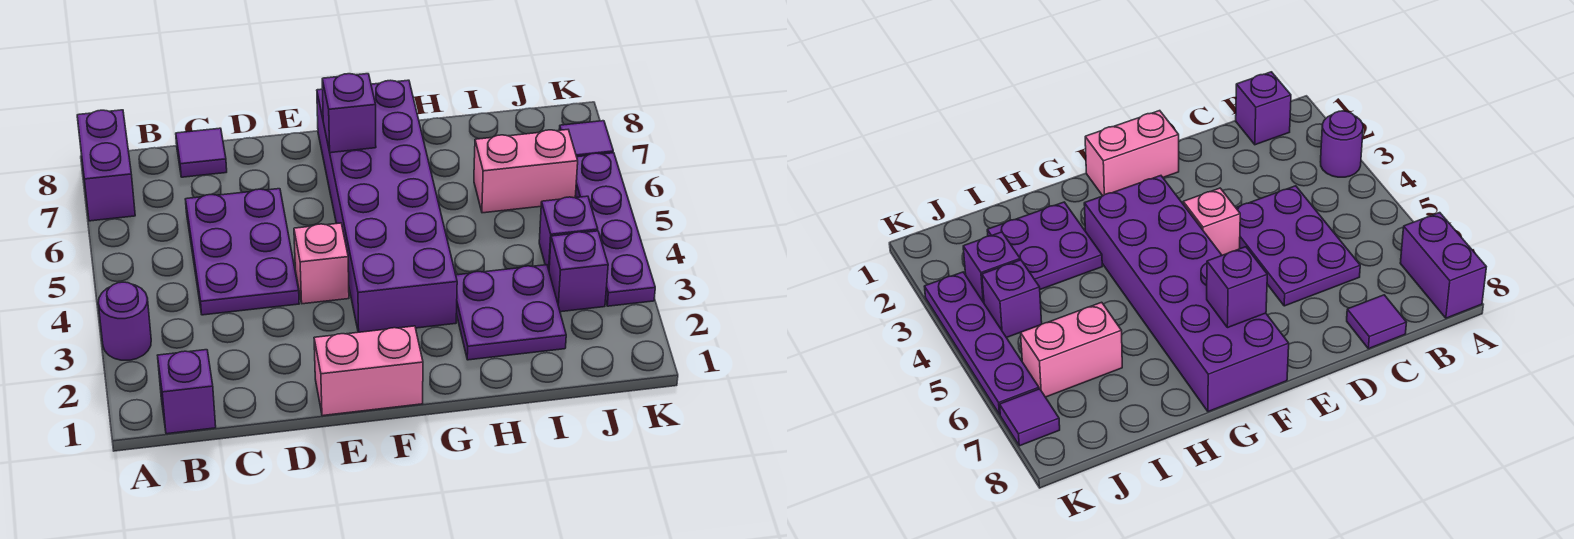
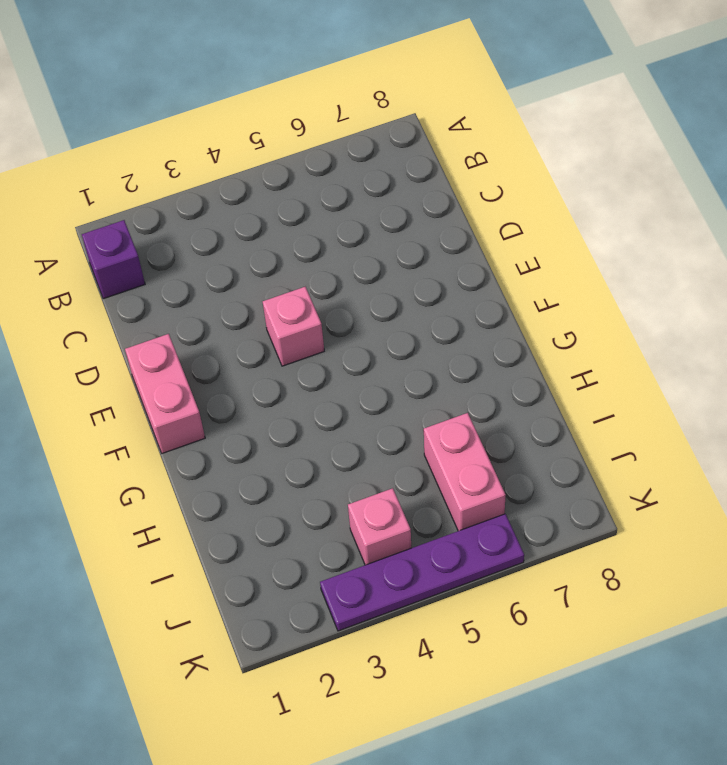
pink 1x1 brick [348,488,411,565] -> purple 1x1 brick [539,196,598,269]
none -> purple 1x1 round brick [98,282,151,360]
none -> purple 1x2 brick [77,110,135,221]
none -> purple 2x3 plate [185,189,299,315]

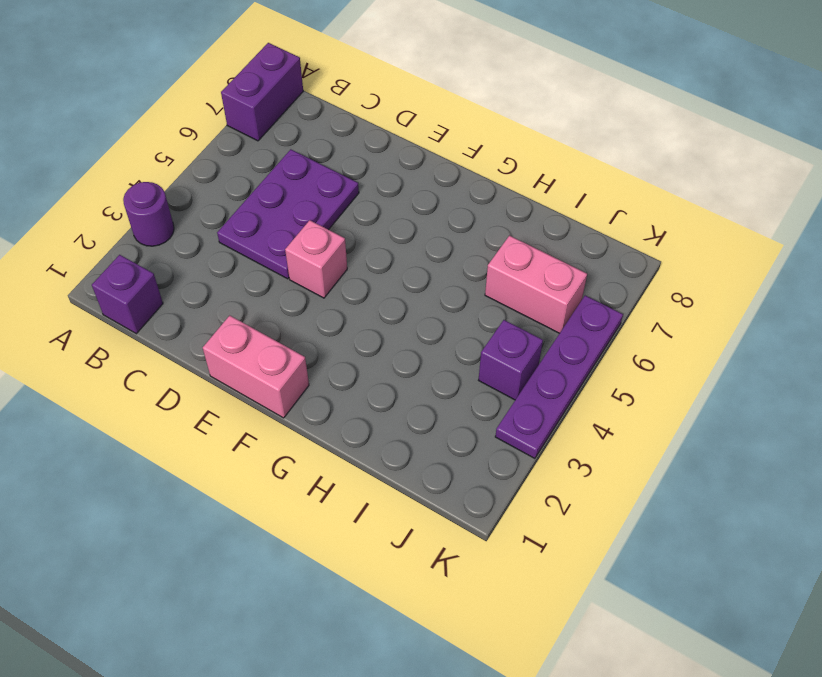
none -> purple 1x1 tile [176,128,227,177]
none -> purple 2x6 brick [317,80,457,332]
none -> purple 2x2 plate [456,265,566,360]

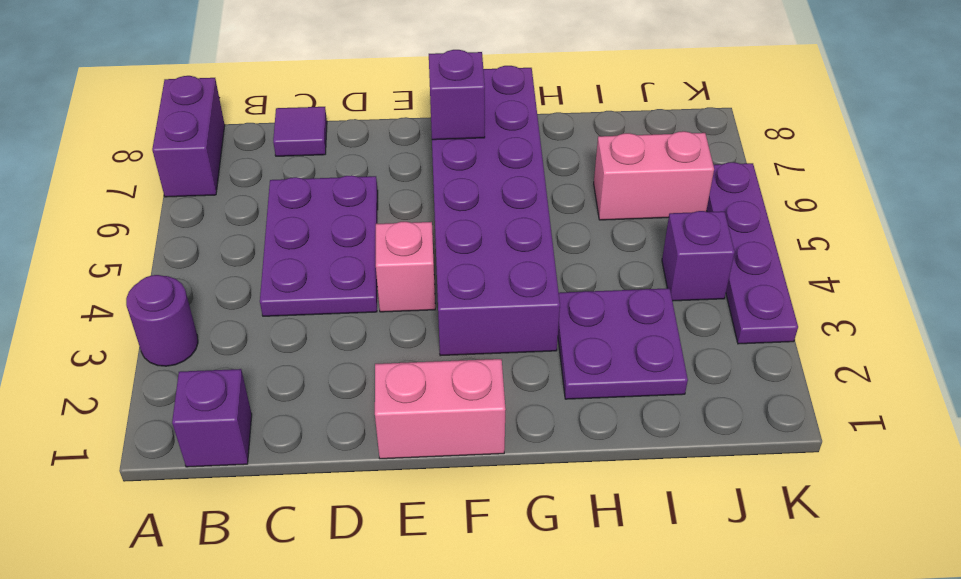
none -> purple 1x1 brick [549,231,608,312]
none -> purple 1x1 tile [559,121,613,157]

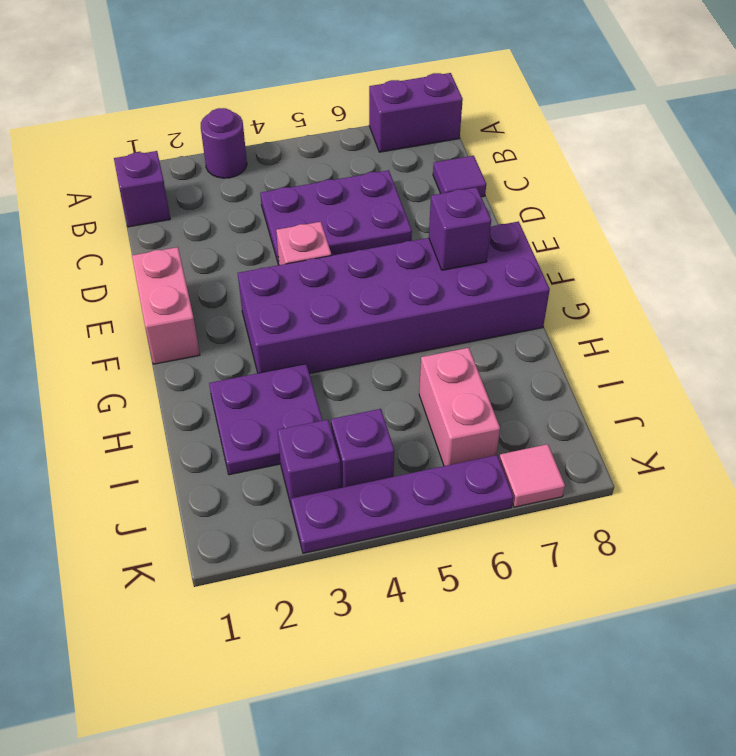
pink 1x1 tile [499,444,565,507] -> purple 1x1 tile [559,121,613,157]

